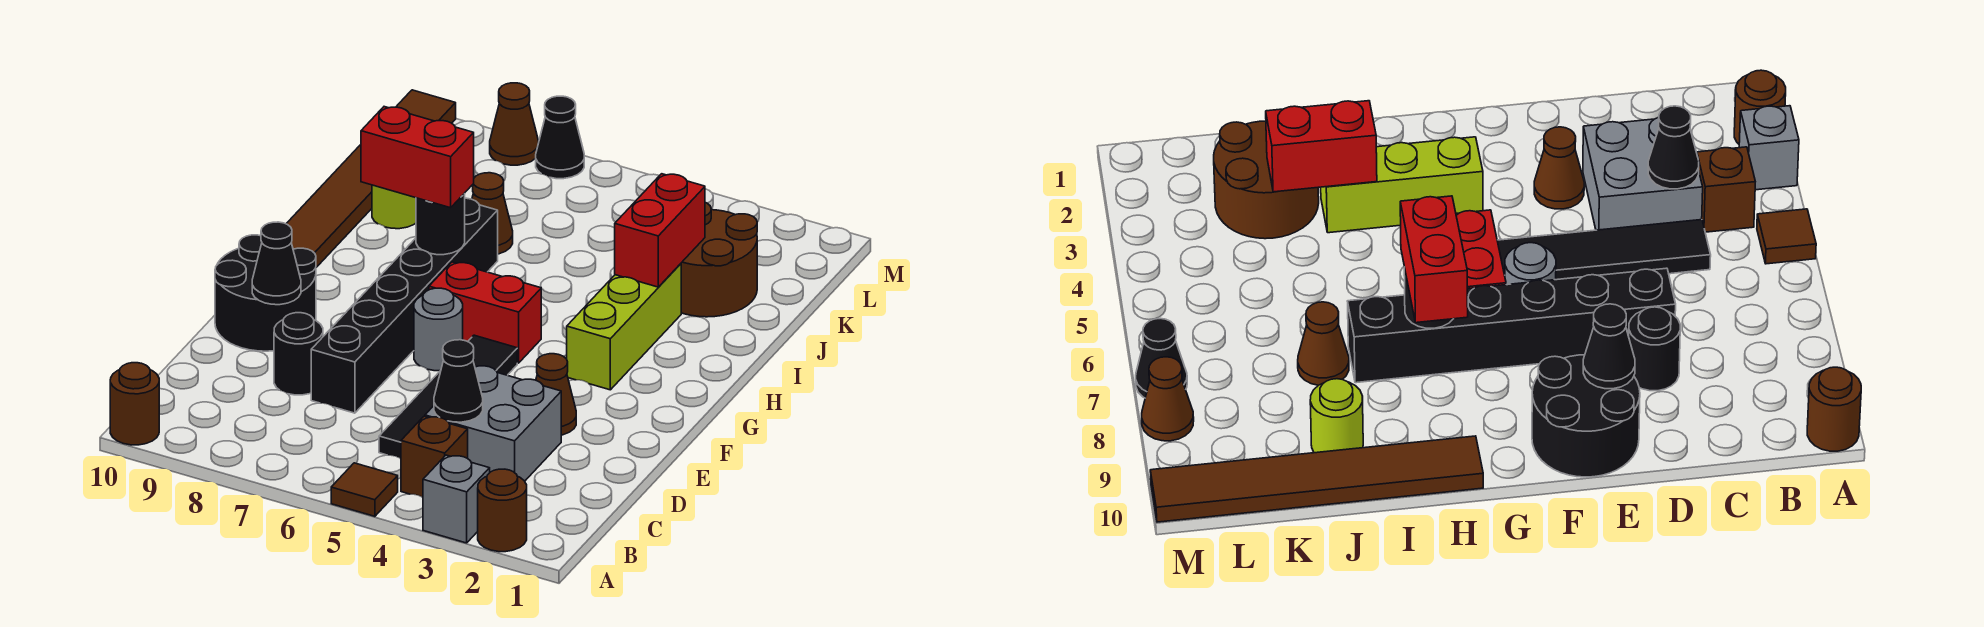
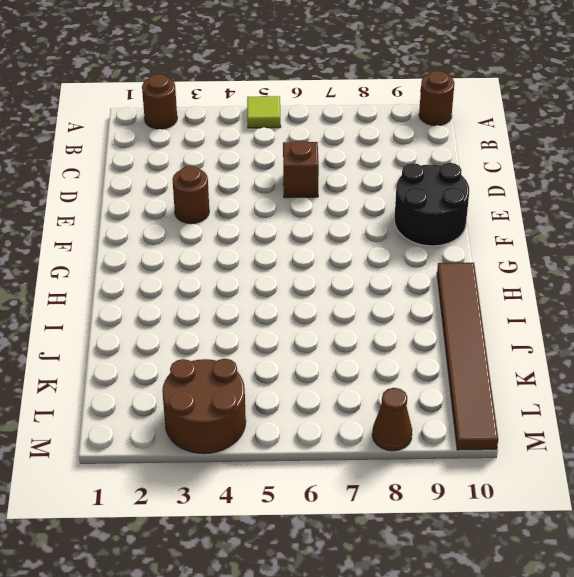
lime 1x1 tile [247,96,281,128] -> brown 1x1 tile [331,463,398,516]
brown 1x1 brick [283,140,319,198] -> brown 1x1 brick moved to [401,416,468,498]
brown 1x1 round brick [172,166,209,224] -> brown 1x1 cone [536,354,576,435]
brown 2x2 round brick [162,359,246,454] -> brown 2x2 round brick moved to [681,202,757,317]
none -> grey 1x1 brick [423,455,490,543]
none -> grey 2x2 brick [425,366,561,481]
none -> black 1x4 tile [379,335,517,459]

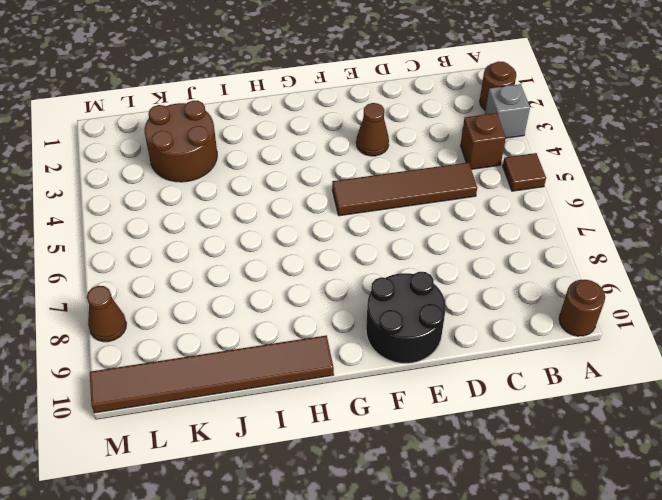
brown 1x4 tile [332,162,477,216] -> black 1x4 tile [379,335,517,459]
none -> grey 2x2 brick [425,366,561,481]
none -> black 1x6 brick [311,198,498,413]
none -> black 1x1 round brick [274,313,323,395]

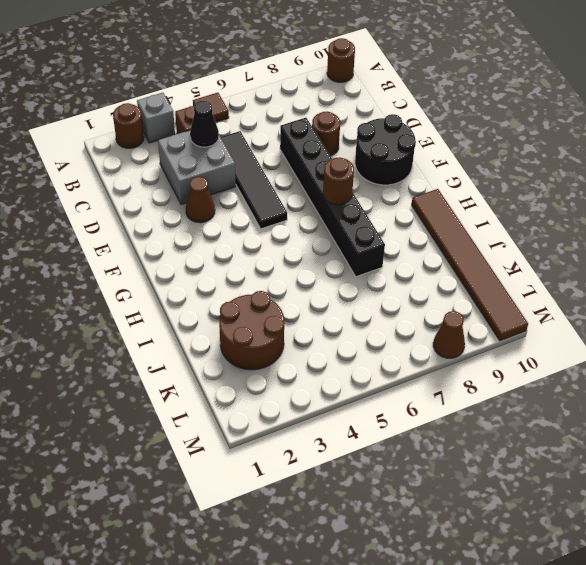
brown 1x1 round brick [312,111,340,156] -> black 1x1 round brick [274,313,323,395]
brown 1x1 round brick [323,157,354,205] -> none
none -> grey 1x1 round brick [414,288,463,371]
none -> lime 1x3 brick [567,264,681,390]
none -> red 1x2 brick [429,262,541,363]

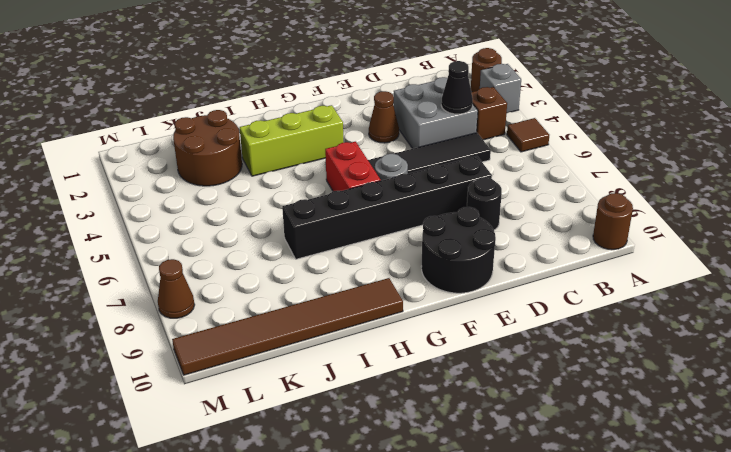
none -> brown 1x1 cone [472,173,513,254]
none -> lime 1x1 round brick [372,185,416,229]
none -> black 1x1 cone [536,96,584,179]

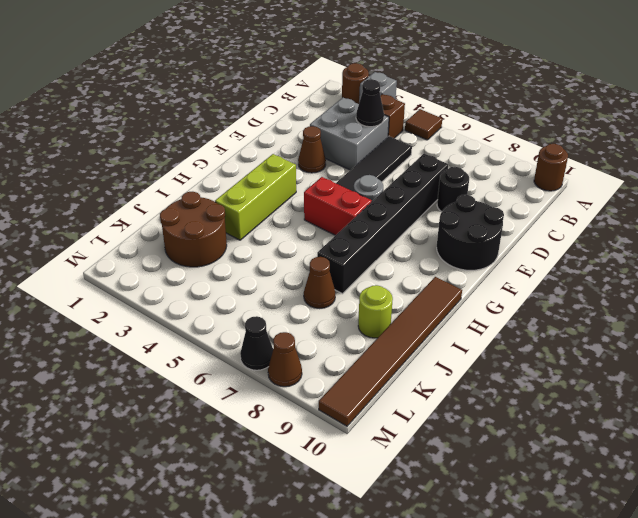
none -> black 1x1 cone [252,222,301,305]
none -> black 1x1 round brick [416,193,465,255]
none -> red 1x2 brick [615,174,705,287]

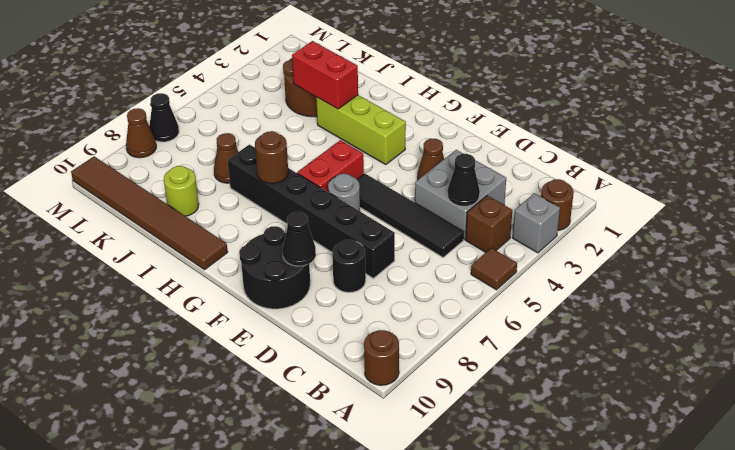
brown 1x1 round brick [255,131,288,183] -> black 1x1 round brick [416,193,465,255]
none -> red 1x2 brick [361,107,474,208]

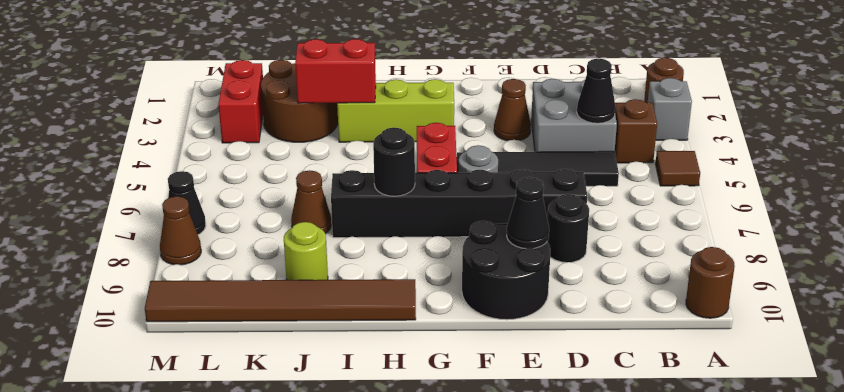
red 1x2 brick [218,60,263,143] -> red 1x2 brick moved to [361,107,474,208]

